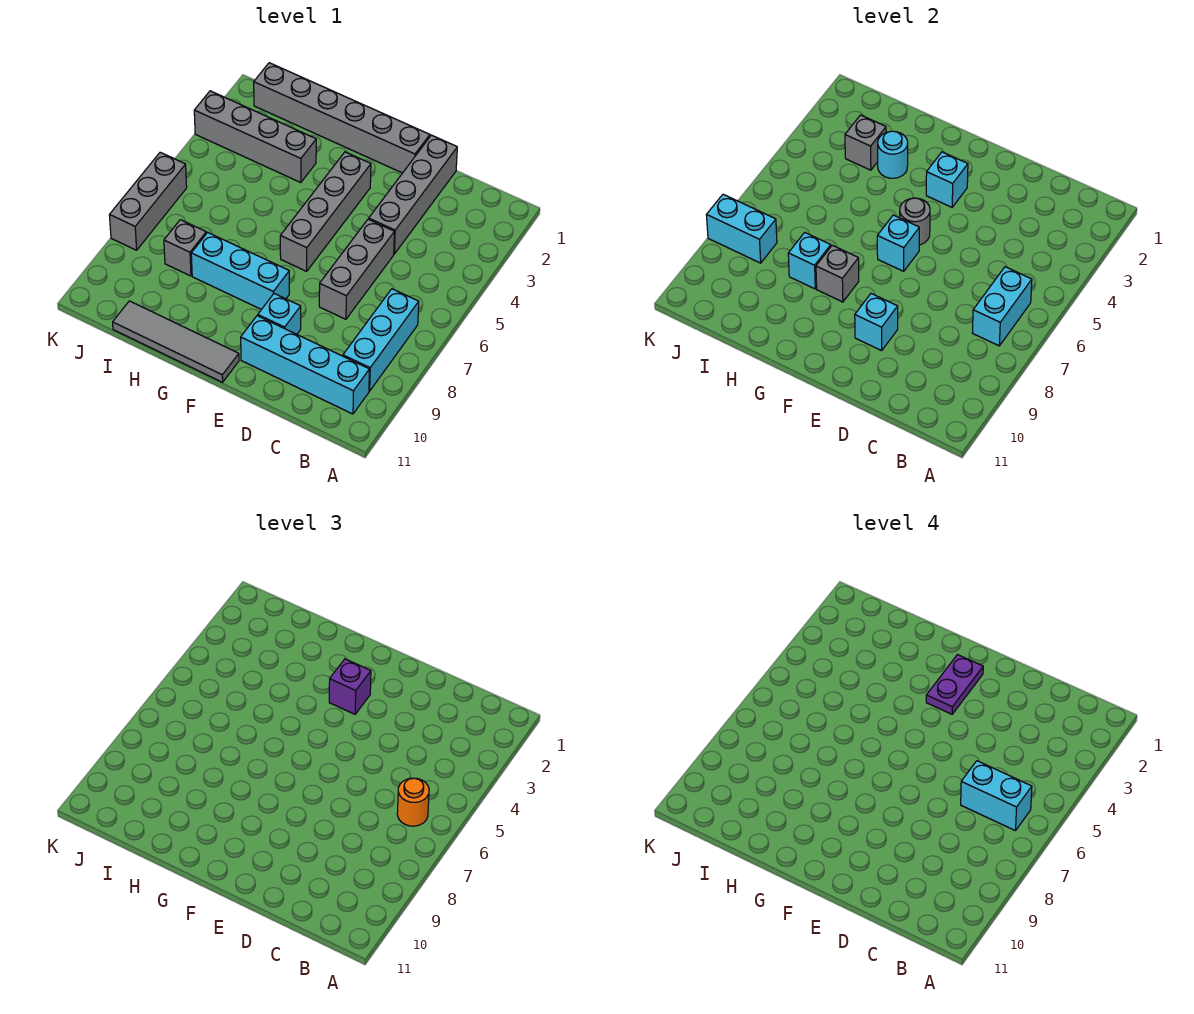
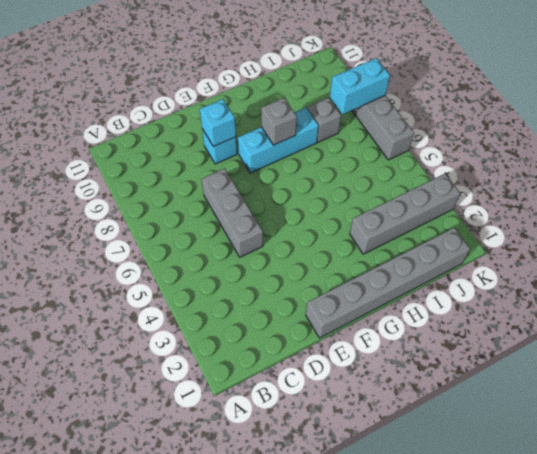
none -> cyan 1x3 brick [343,289,419,391]
none -> cyan 1x4 brick [241,316,369,414]
none -> grey 1x4 brick [369,135,457,254]

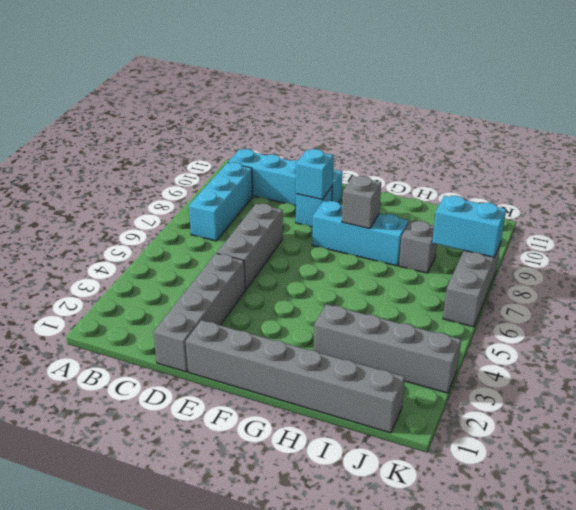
none -> grey 1x4 brick [280,152,371,271]
none -> grey 1x4 tile [113,301,239,382]
none -> cyan 1x2 brick [972,267,1032,346]

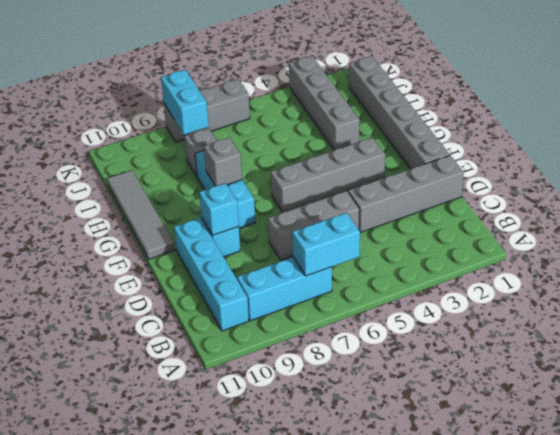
none -> cyan 1x1 brick [926,152,968,207]
none -> grey 1x1 round brick [900,198,930,245]
none -> cyan 1x1 brick [877,215,919,271]

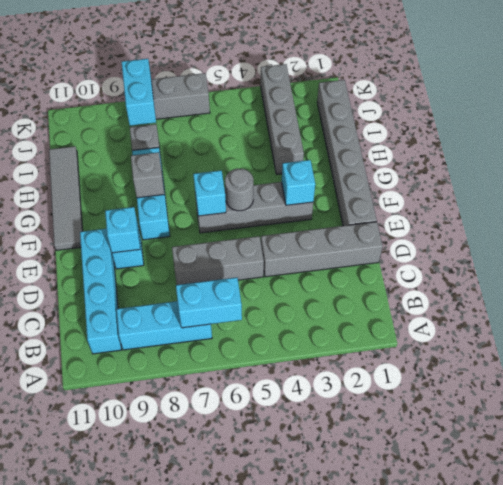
none -> cyan 1x1 round brick [878,131,908,178]
none -> cyan 1x1 brick [788,233,831,289]
none -> grey 1x1 brick [845,115,886,170]

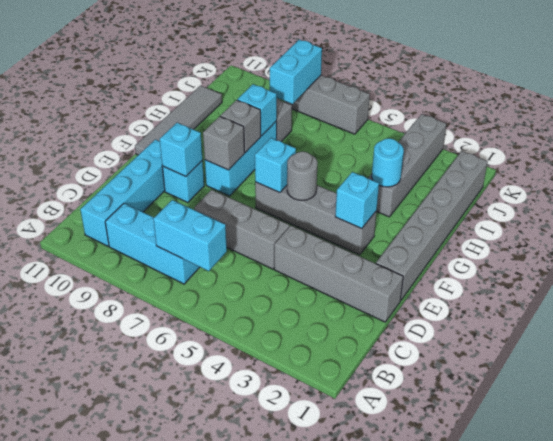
grey 1x1 brick [203,116,245,170] -> grey 1x1 brick moved to [845,115,886,170]
none -> orange 1x1 round brick [397,778,429,826]
none -> purple 1x1 brick [329,659,371,714]
none -> cyan 1x2 brick [961,761,1032,831]

